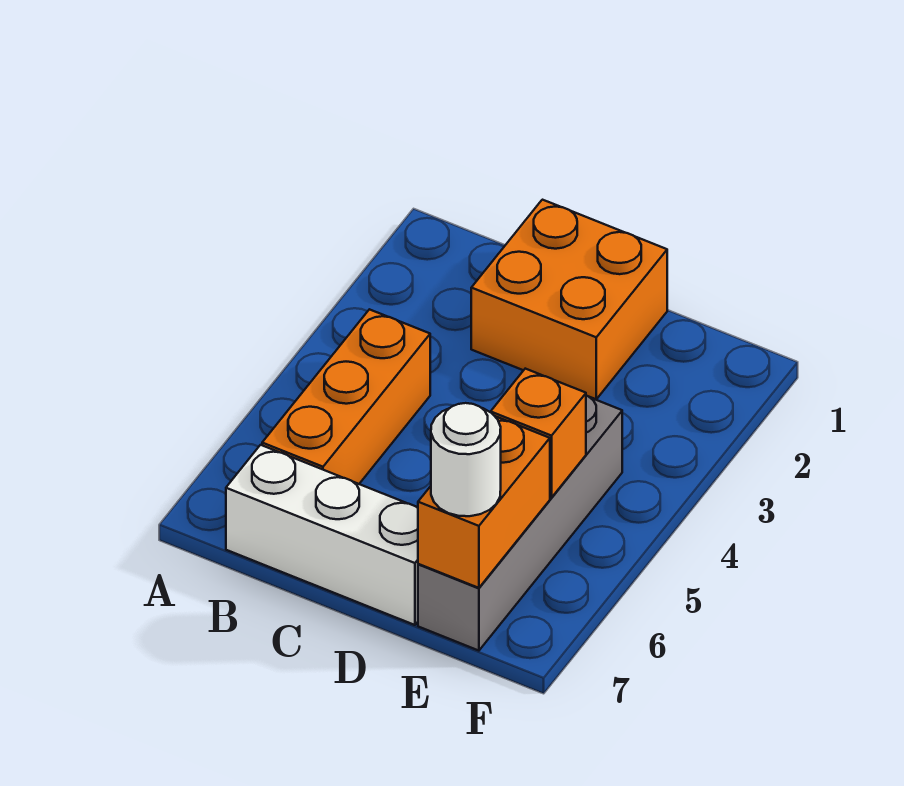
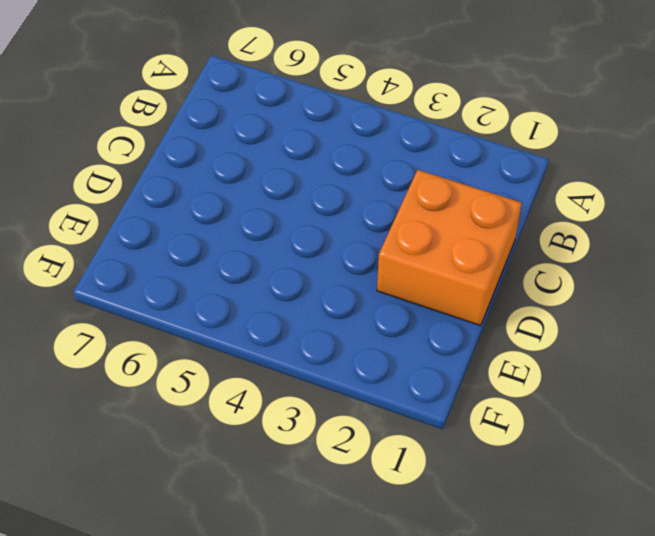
none -> orange 1x3 brick [262,309,430,484]
none -> white 1x3 brick [226,445,418,625]

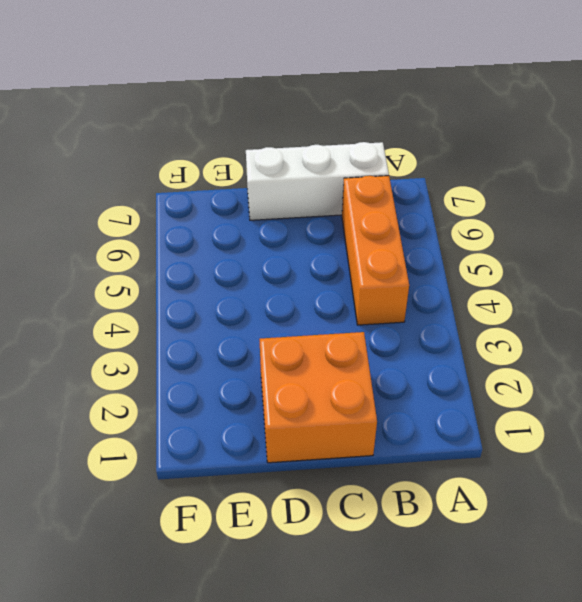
none -> grey 1x4 brick [418,396,622,651]
none -> orange 1x1 brick [491,369,586,498]

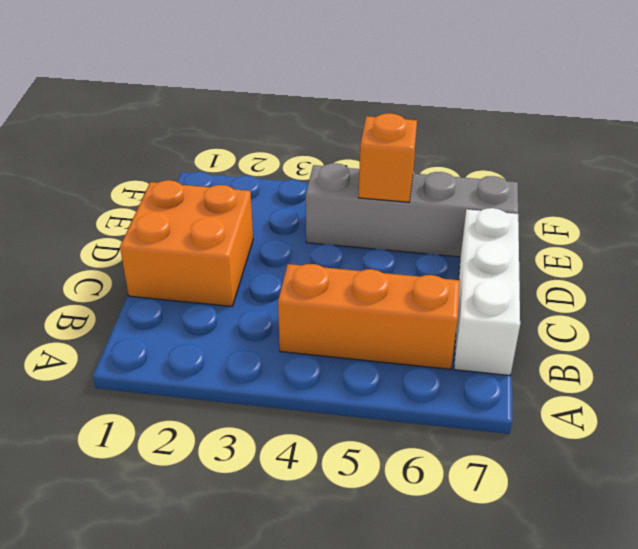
none -> orange 1x2 brick [418,416,550,588]
none -> white 1x1 round brick [431,403,501,516]

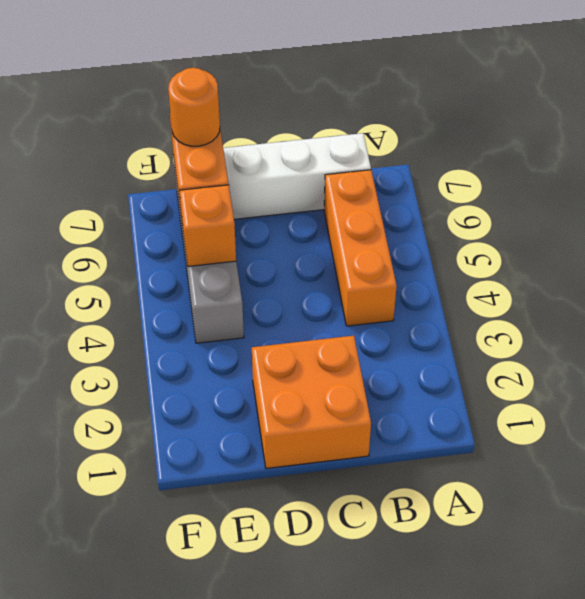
orange 1x1 round brick [168,68,220,146] -> white 1x1 round brick [431,403,501,516]

